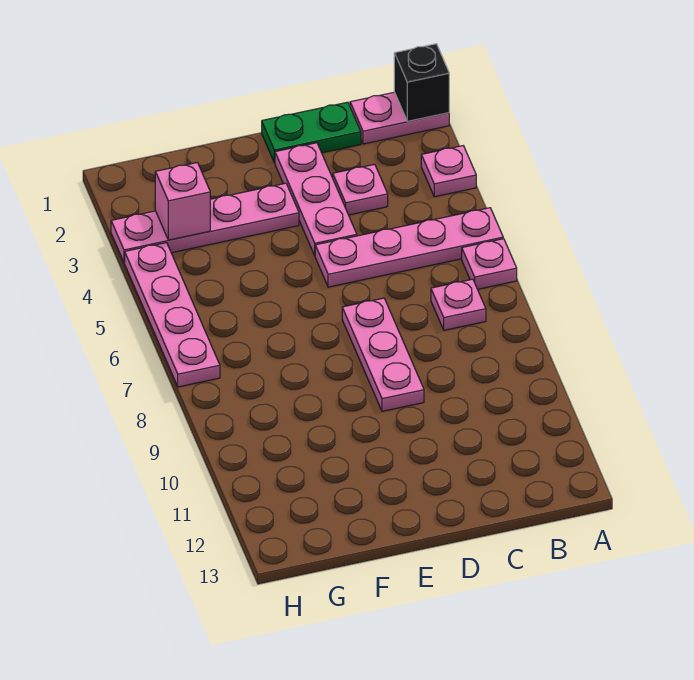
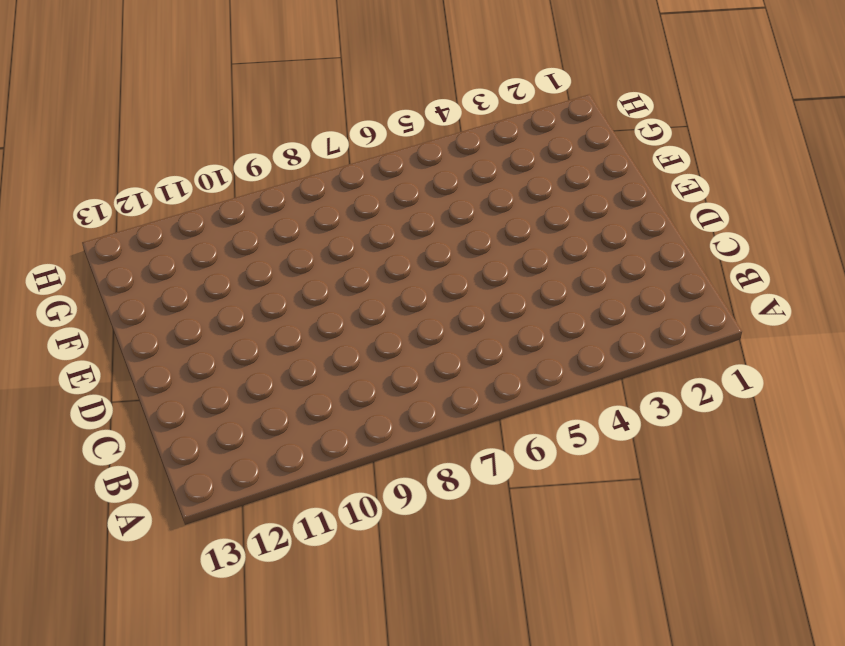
none -> pink 1x2 plate [350,92,449,144]
none -> pink 1x1 plate [421,146,476,197]
none -> pink 1x4 plate [315,208,503,287]

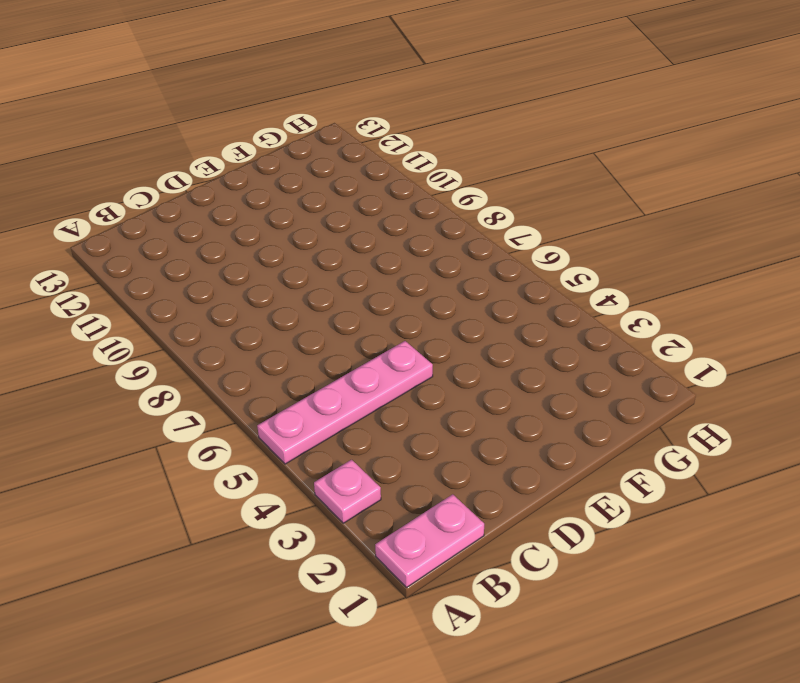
none -> pink 1x1 plate [462,239,517,289]
none -> pink 1x1 plate [431,279,486,330]
none -> green 1x2 plate [262,102,361,163]

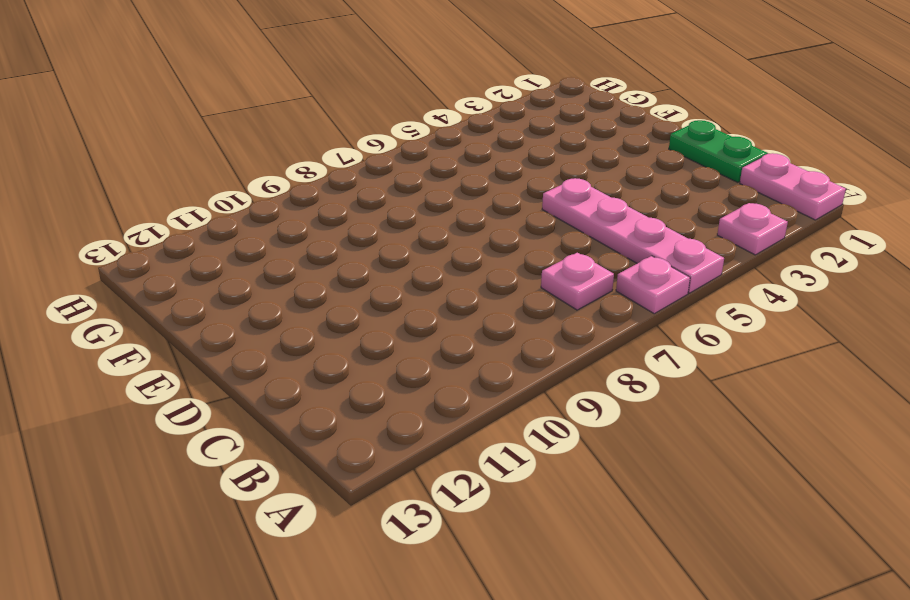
none -> pink 1x1 plate [333,164,388,215]
none -> pink 1x3 plate [275,143,357,255]
none -> pink 1x3 plate [342,298,424,411]

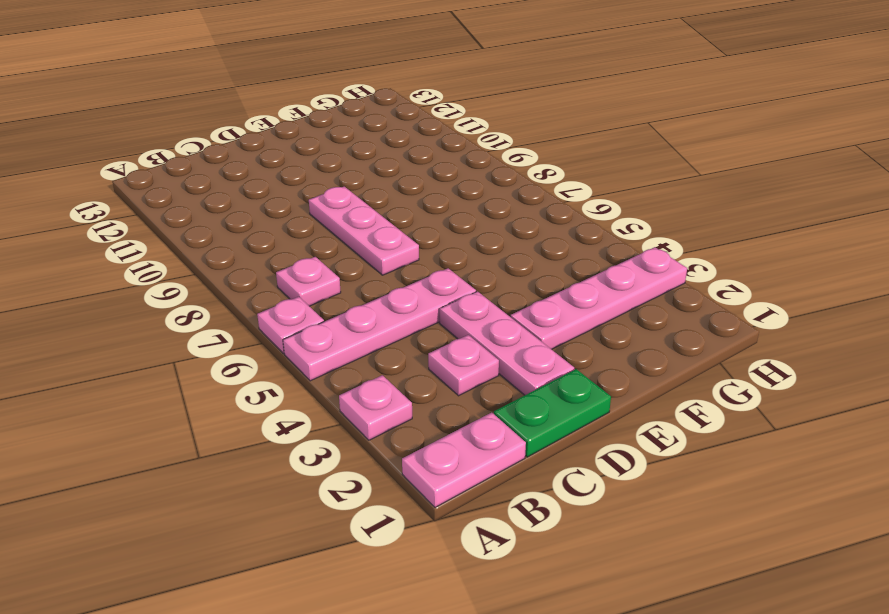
none -> pink 1x4 plate [125,243,220,387]
none -> black 1x1 brick [394,44,449,121]
none -> pink 1x1 brick [155,163,210,240]

